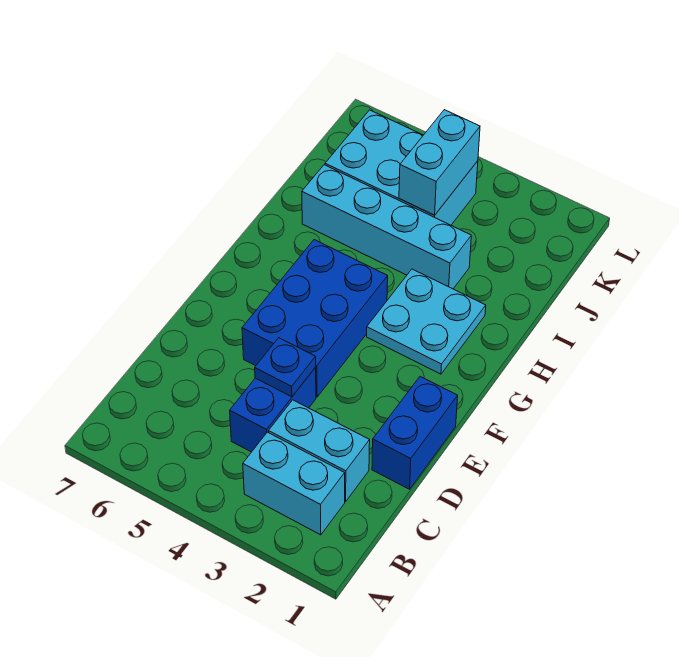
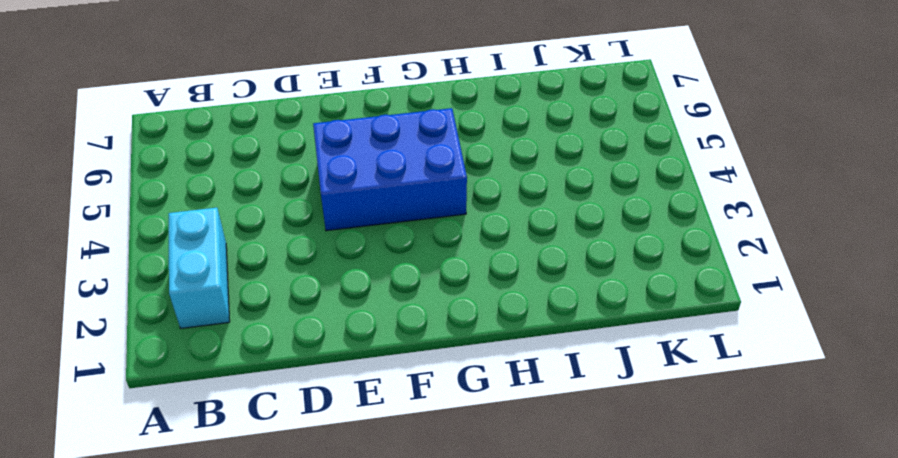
none -> cyan 1x2 brick [269,400,370,501]
none -> blue 1x2 brick [230,367,316,452]

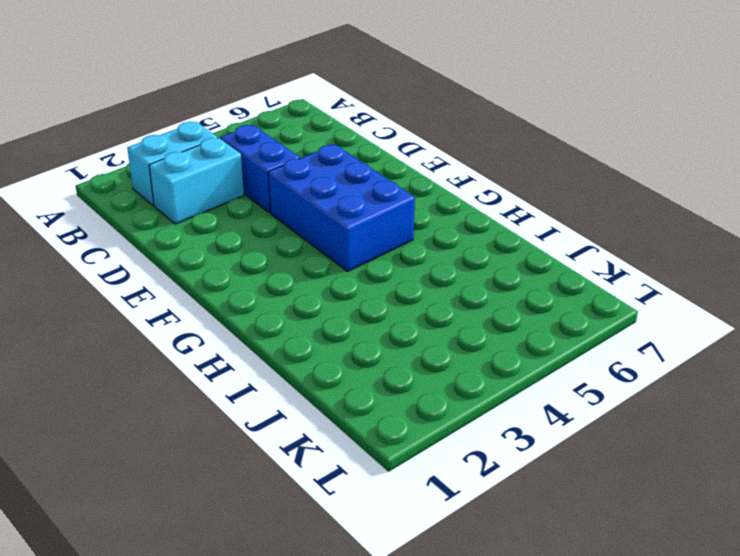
none -> blue 1x2 brick [372,377,458,489]
none -> cyan 2x2 plate [367,269,486,374]

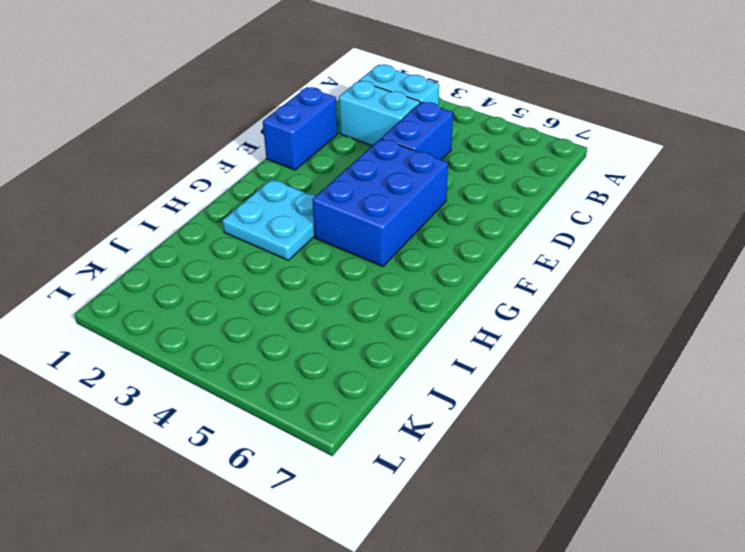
none -> cyan 1x4 brick [302,165,471,289]
none -> cyan 2x3 brick [325,110,478,225]

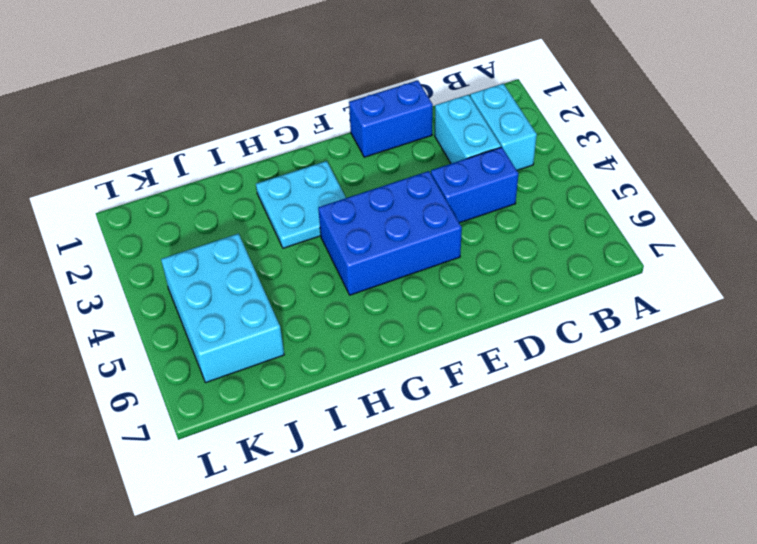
none -> cyan 1x4 brick [302,165,471,289]
none -> blue 1x1 plate [255,338,316,397]

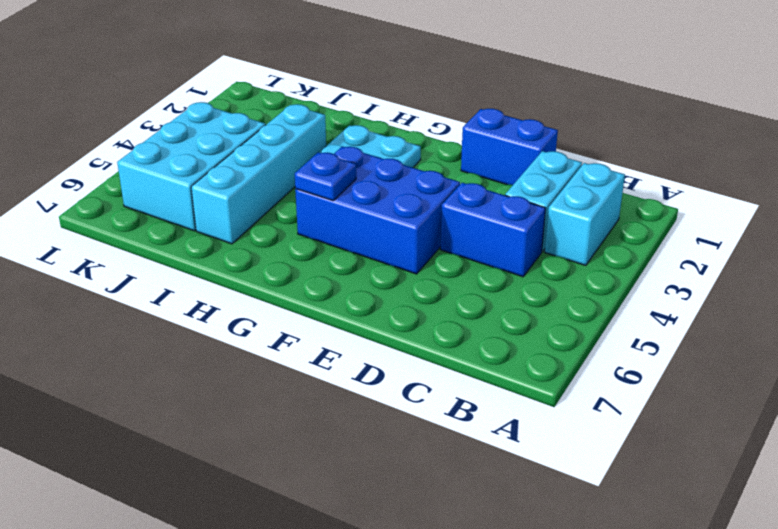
blue 1x1 plate [295,152,356,201] -> blue 1x1 plate moved to [255,338,316,397]
none -> cyan 1x2 brick [399,110,480,215]

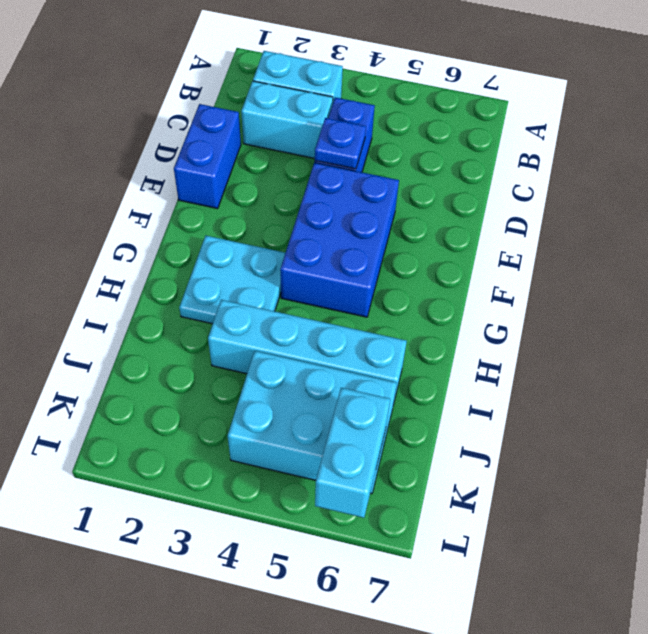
cyan 1x2 brick [315,388,390,518] -> cyan 1x2 brick moved to [399,110,480,215]

